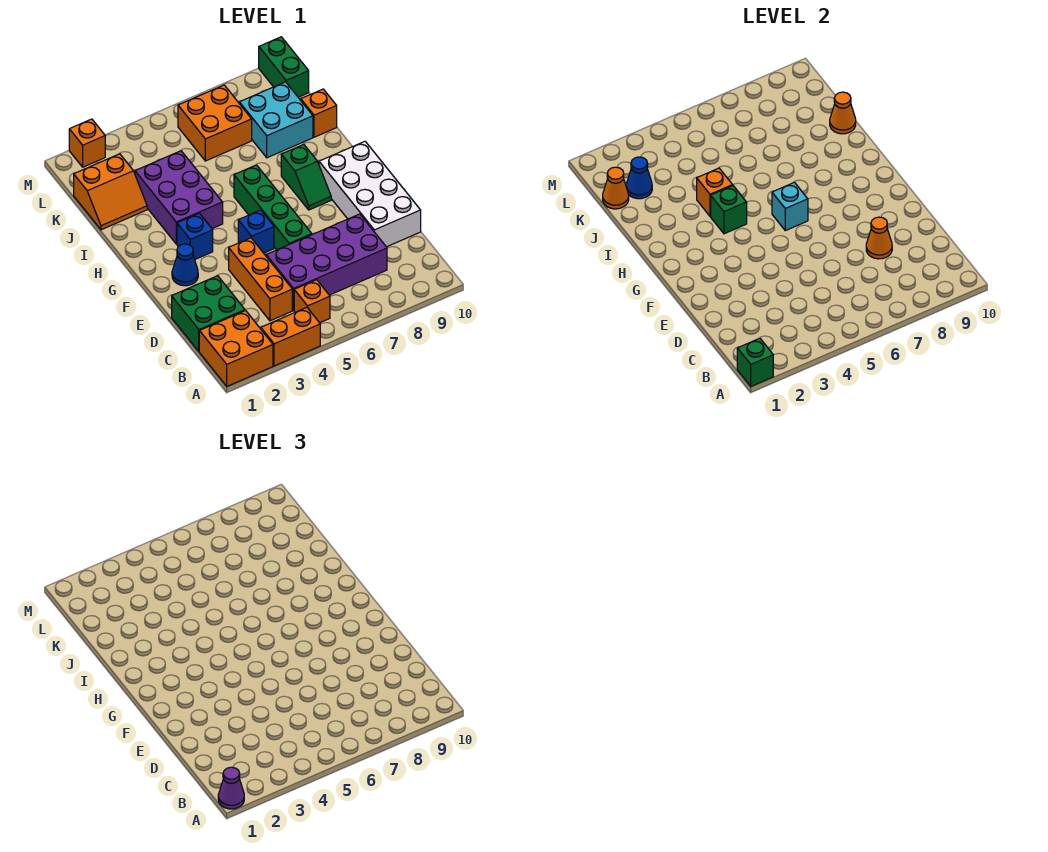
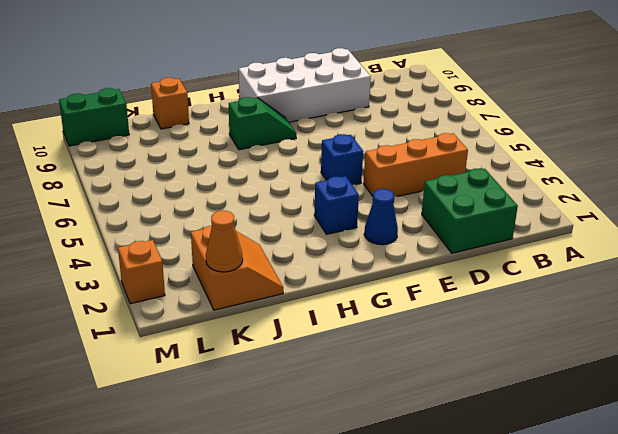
none -> orange 2x2 brick [199,311,273,386]
none -> orange 1x2 brick [261,308,320,366]
none -> orange 1x1 brick [294,280,330,323]

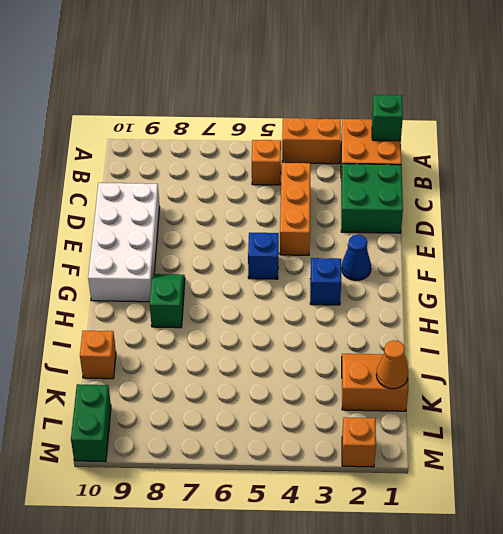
none -> purple 2x4 brick [266,214,387,310]
none -> green 1x4 brick [234,165,312,250]
none -> purple 2x3 brick [135,151,223,244]

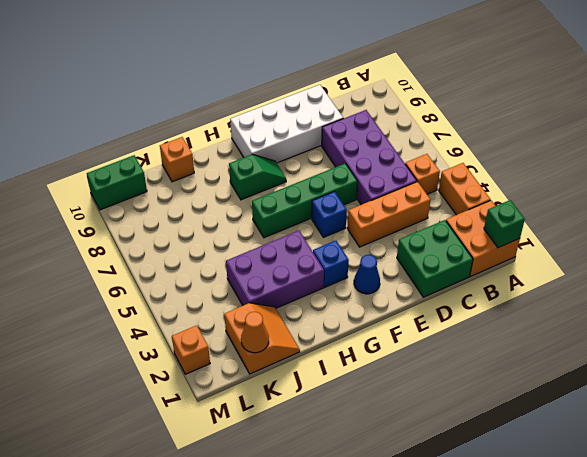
none -> cyan 2x2 brick [239,82,313,158]
none -> orange 2x2 brick [178,85,252,161]
none -> orange 1x1 cone [866,217,892,259]

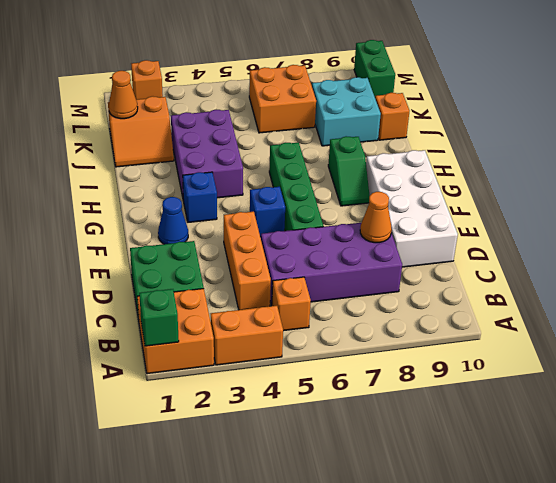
none -> cyan 1x1 brick [772,182,808,231]
none -> green 1x1 brick [711,186,747,234]
none -> orange 1x1 brick [697,168,733,216]

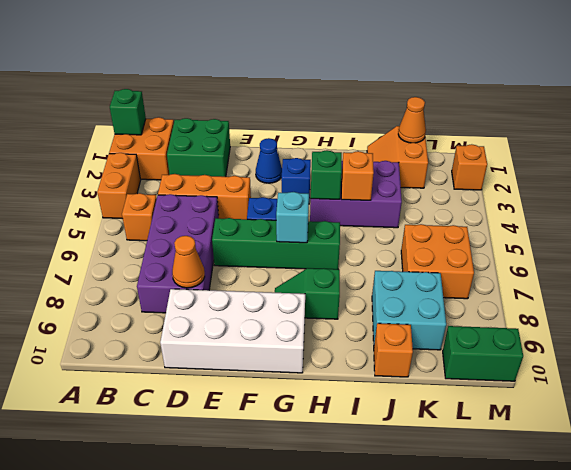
none -> orange 1x1 cone [830,92,856,134]
none -> blue 1x1 cone [626,157,652,199]
none -> purple 1x1 cone [218,767,244,809]

